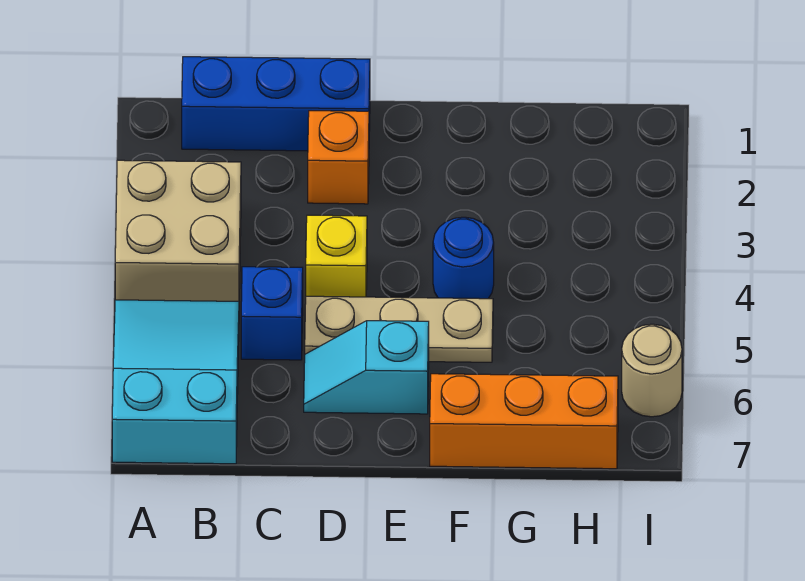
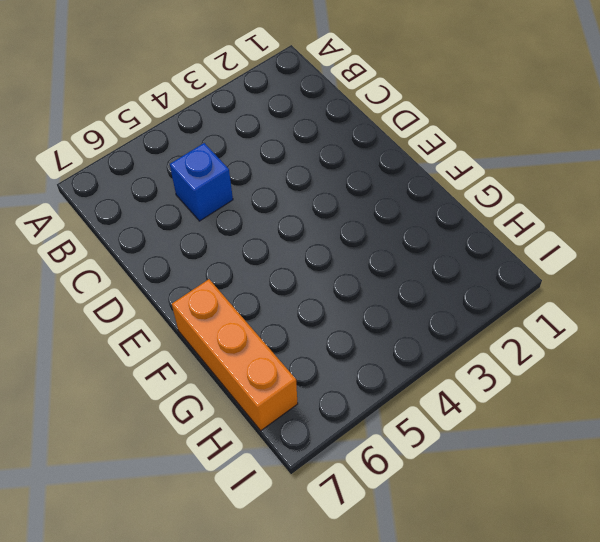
none -> tan 2x2 brick [115,160,241,301]
none -> cyan 2x3 slope [112,300,239,464]

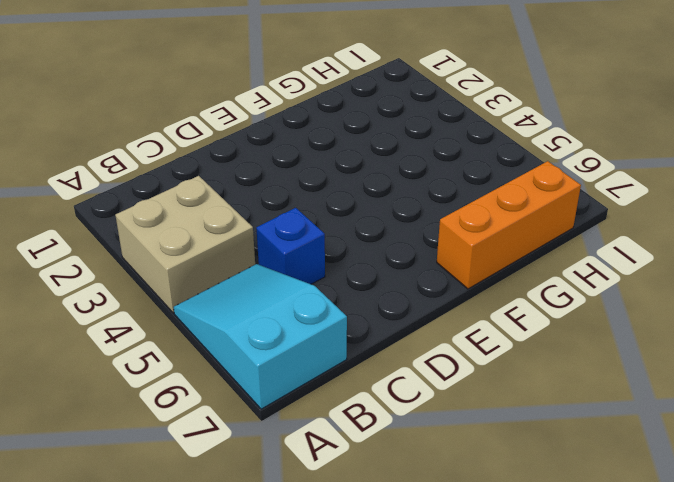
none -> blue 1x3 brick [182,57,370,151]
none -> orange 1x1 brick [308,111,369,204]

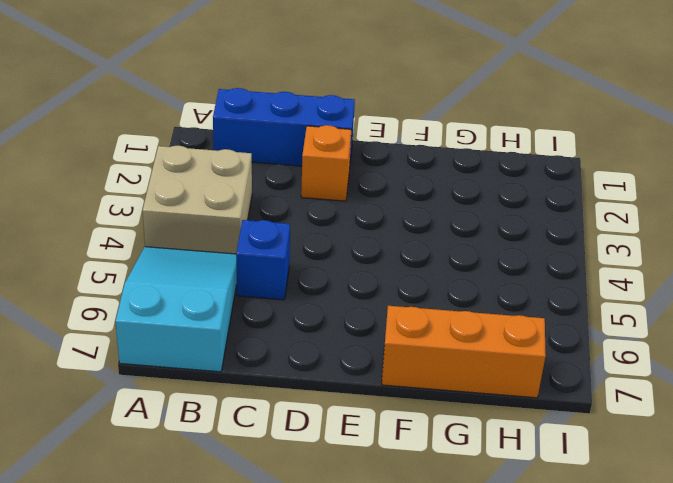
none -> yellow 1x1 brick [306,215,367,297]
none -> tan 1x3 plate [305,296,493,362]

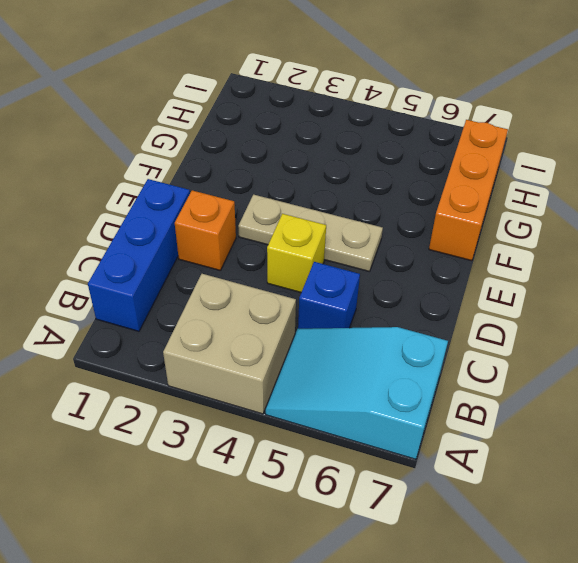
tan 1x3 plate [238,195,383,272] -> tan 1x3 plate turned to [305,296,493,362]
none -> cyan 1x2 slope [304,321,429,414]
none -> blue 1x1 round brick [433,217,494,299]

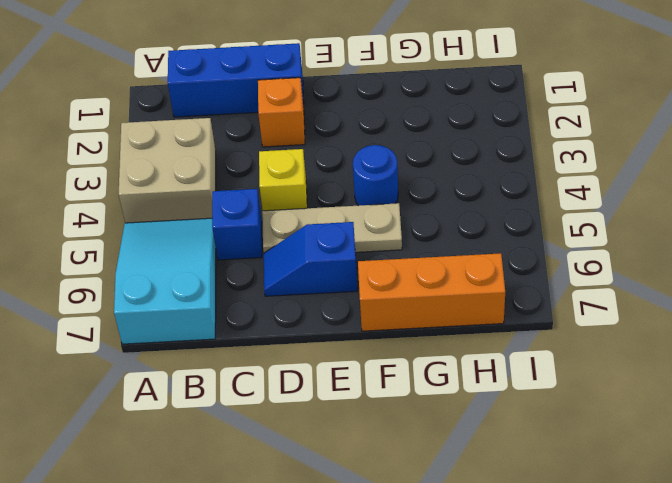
blue 1x2 slope [264,222,357,296] -> cyan 1x2 slope [304,321,429,414]
none -> tan 1x1 round brick [622,324,682,417]

